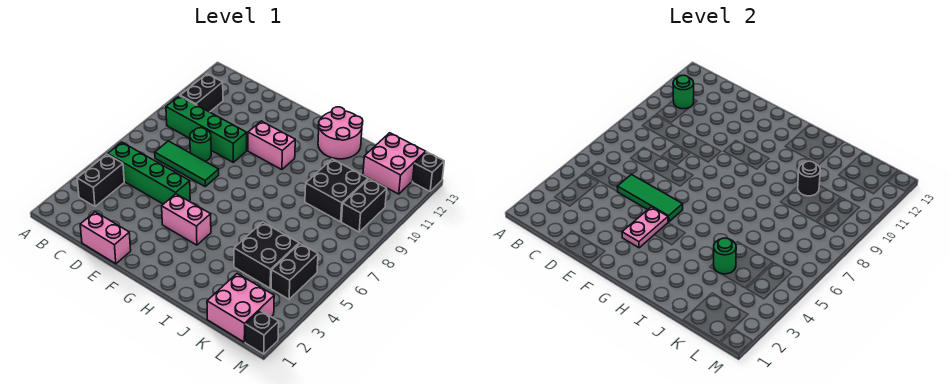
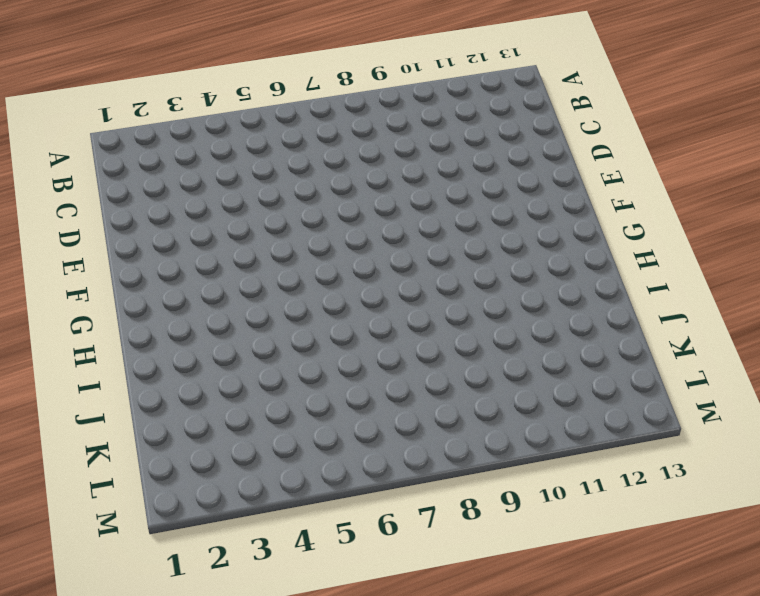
none -> black 1x2 brick [77,154,124,206]
none -> green 1x4 brick [108,142,190,204]
none -> green 1x4 brick [166,96,247,162]

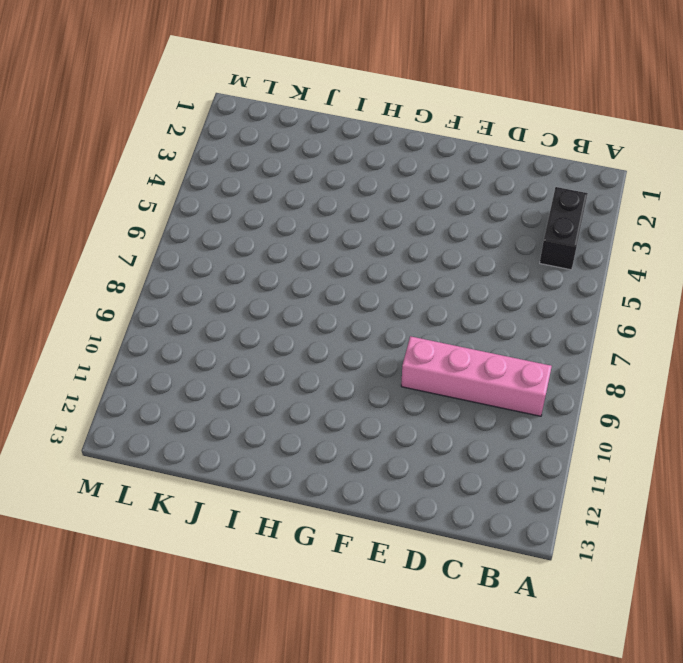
pink 1x4 brick [401,336,552,416] -> green 1x4 brick [166,96,247,162]
none -> green 1x4 brick [108,142,190,204]
none -> black 1x2 brick [180,74,223,112]
none -> green 1x3 tile [155,141,219,186]

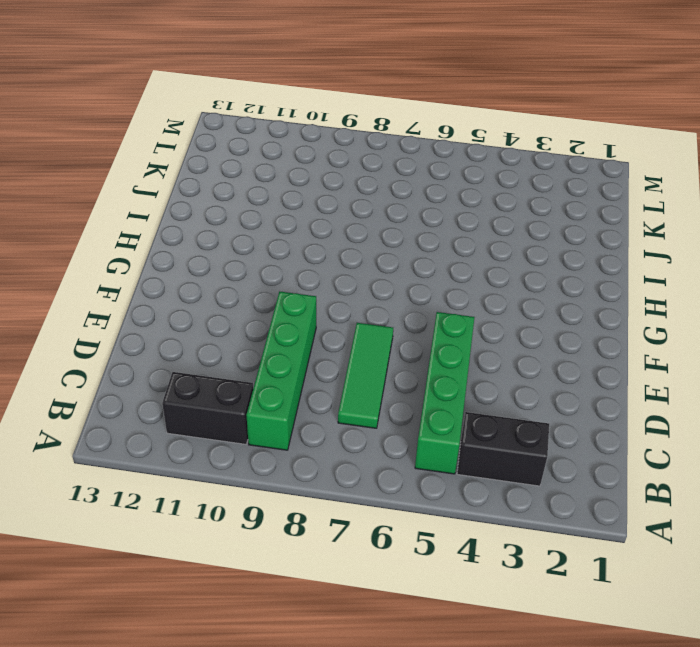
none -> pink 1x2 brick [80,212,131,264]
none -> green 1x1 round brick [190,128,211,161]
none -> pink 1x2 brick [162,194,211,245]

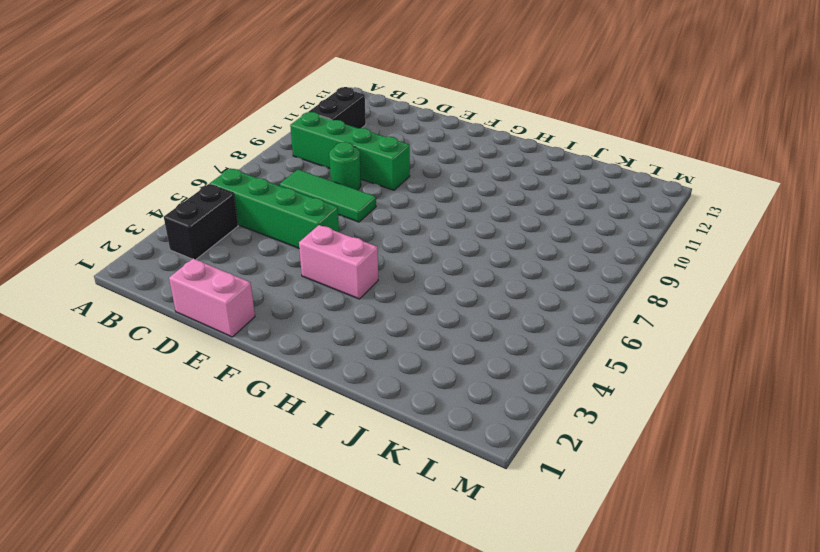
none -> pink 1x2 brick [248,121,295,170]
none -> pink 2x2 round brick [318,107,363,159]
none -> black 2x2 brick [234,222,299,288]

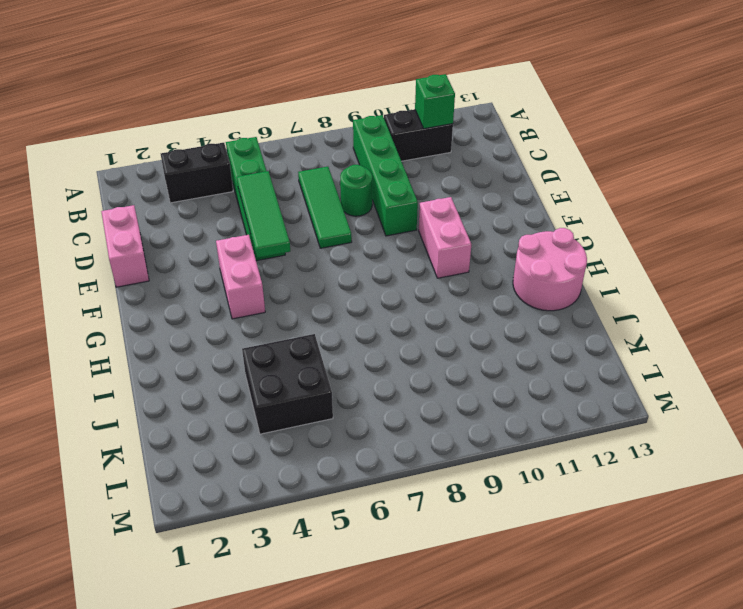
green 1x1 brick [415,74,455,129] -> green 1x1 round brick [673,75,694,109]
none -> black 2x2 brick [305,159,368,222]
none -> pink 2x2 brick [207,274,274,342]
none -> pink 2x2 brick [363,133,426,194]

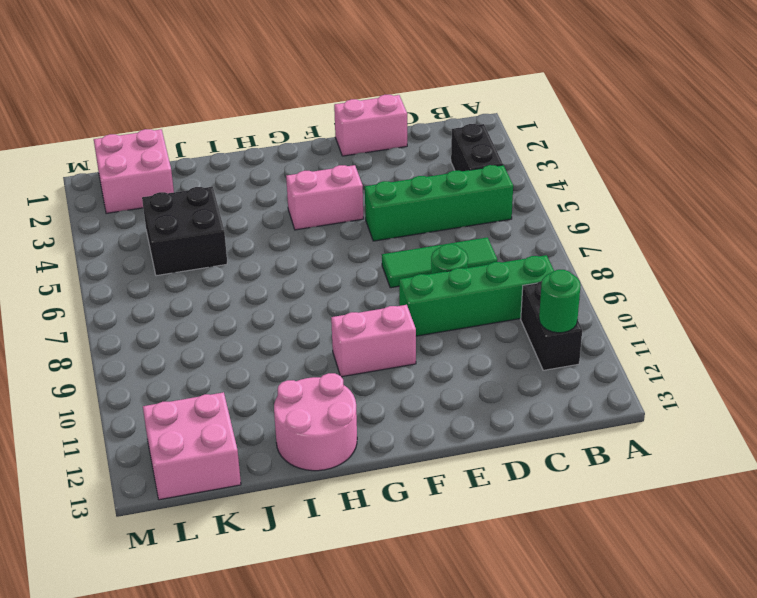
none -> black 2x2 brick [305,159,368,222]
none -> black 1x2 brick [271,244,318,299]
none -> black 1x2 brick [342,179,387,232]

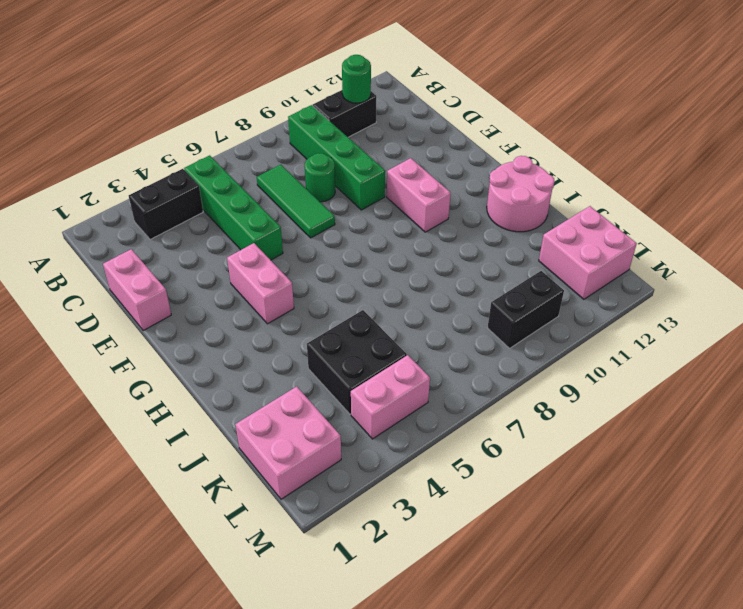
pink 1x2 brick [351,355,430,439] -> black 1x2 brick [271,244,318,299]
none -> black 2x2 brick [305,159,368,222]
none -> black 1x1 brick [245,310,279,354]
none -> black 1x1 brick [413,152,444,191]

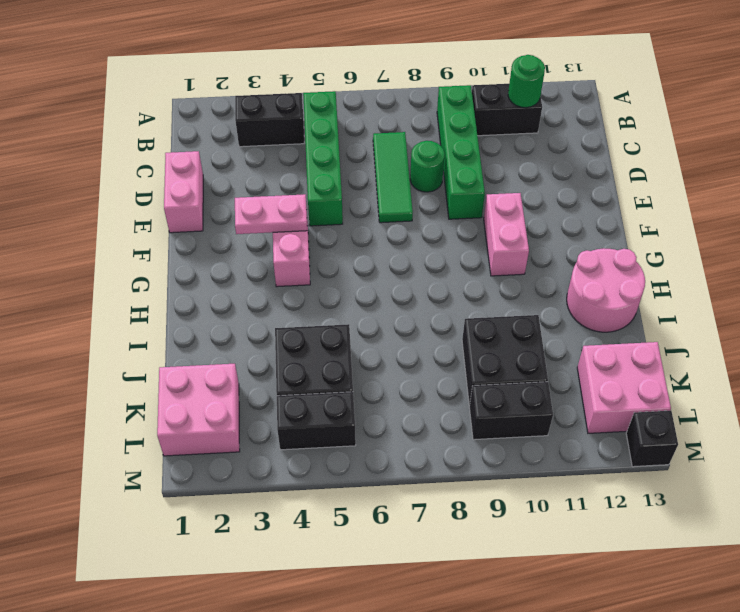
none -> black 1x1 brick [245,310,279,354]
none -> green 1x3 tile [617,175,683,222]
none -> green 1x1 round brick [714,238,736,274]

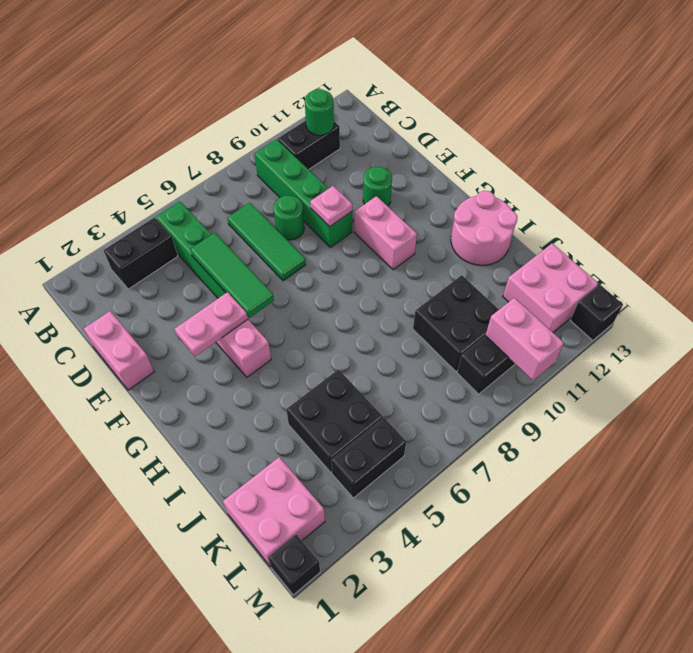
pink 1x1 plate [310,186,352,227] -> none
green 1x1 round brick [363,167,392,206] -> green 1x1 round brick moved to [714,238,736,274]
pink 1x2 brick [485,298,564,380] -> none
none -> black 1x1 round brick [798,161,820,196]

